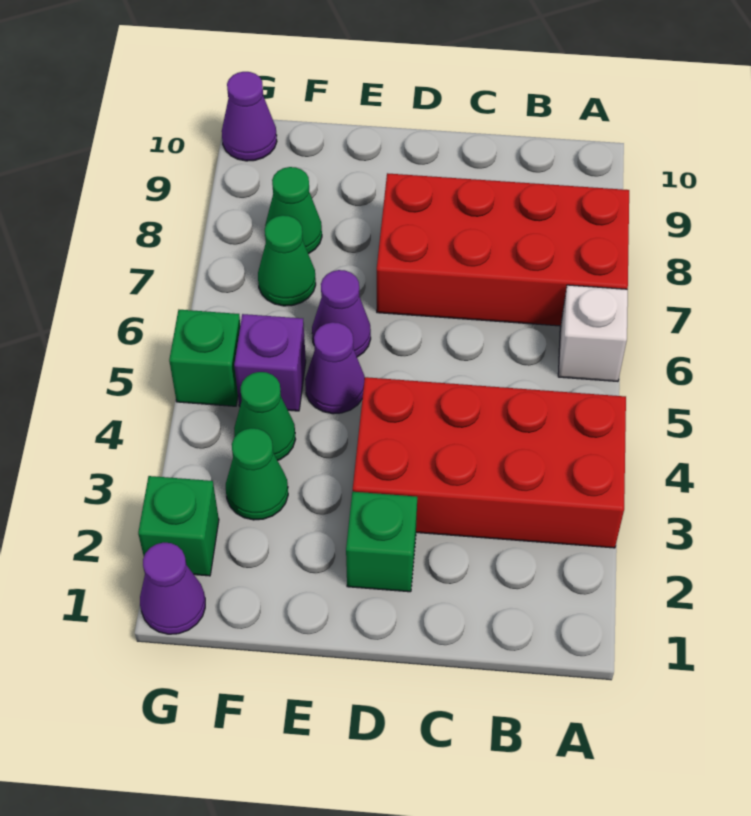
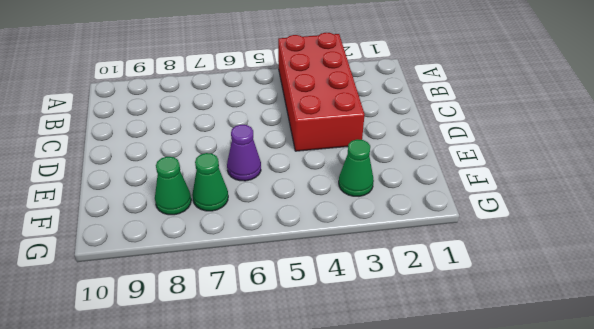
none -> white 1x1 brick [558,285,628,381]
none -> red 2x4 brick [377,173,629,326]
none -> green 1x1 brick [346,492,417,592]

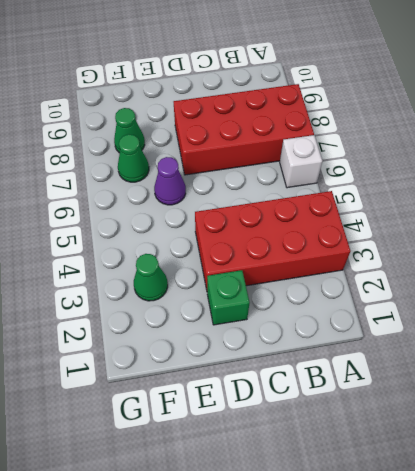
none -> purple 1x1 cone [305,322,365,414]
none -> green 1x1 cone [234,372,296,460]
none -> purple 1x1 brick [234,314,306,411]

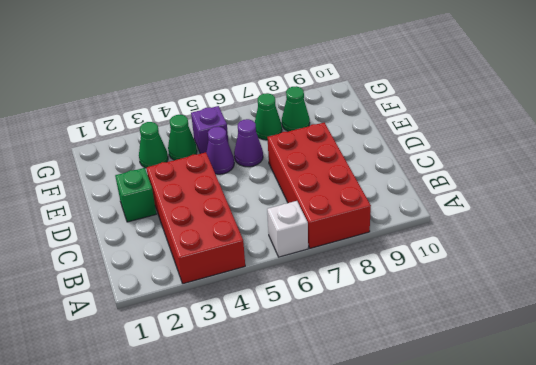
none -> purple 1x1 cone [140,543,205,634]
none -> green 1x1 brick [138,476,219,576]
none -> green 1x1 brick [169,310,240,406]

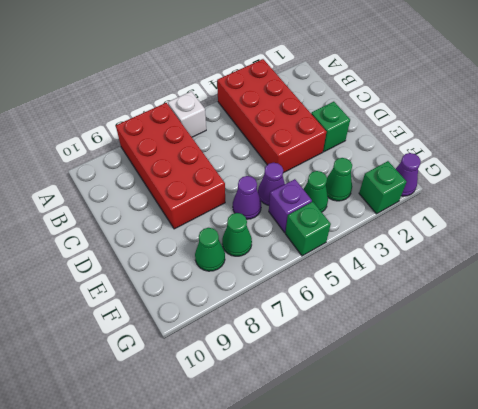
none -> purple 1x1 cone [222,72,277,161]

